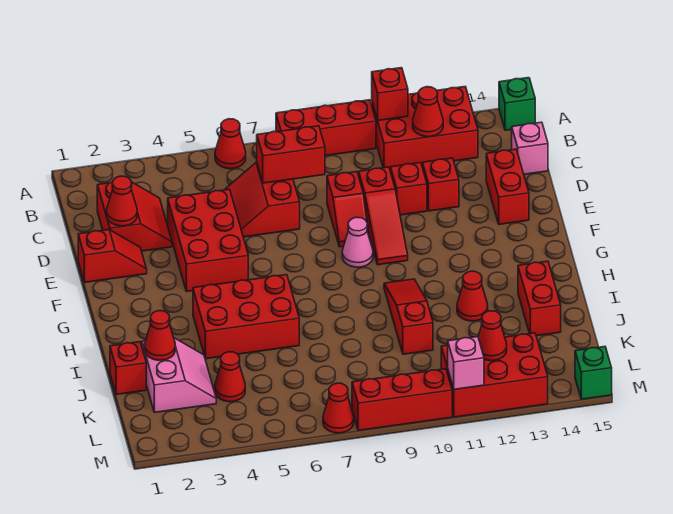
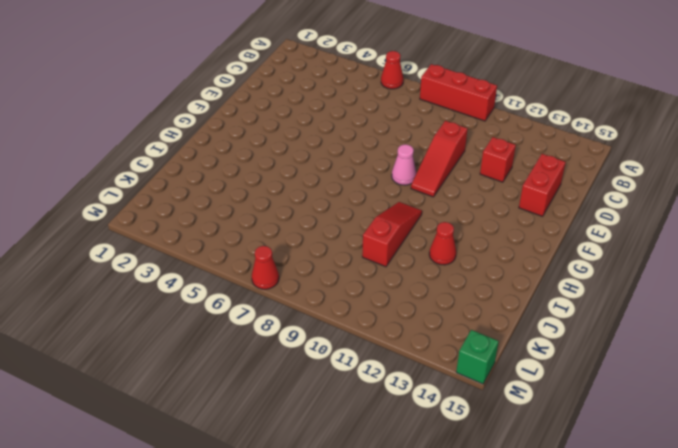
none -> red 2x3 brick [372,87,478,170]
none -> green 1x1 brick [499,78,535,130]
none -> red 2x2 slope [97,182,172,251]
none -> red 2x2 slope [225,162,300,237]

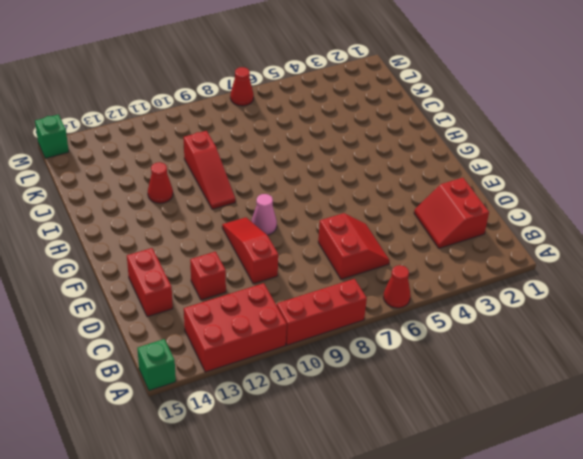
none -> pink 1x1 brick [512,122,548,174]
none -> red 2x3 brick [168,189,248,292]
none -> red 1x2 slope [327,172,370,247]
none -> red 1x1 brick [391,163,427,215]

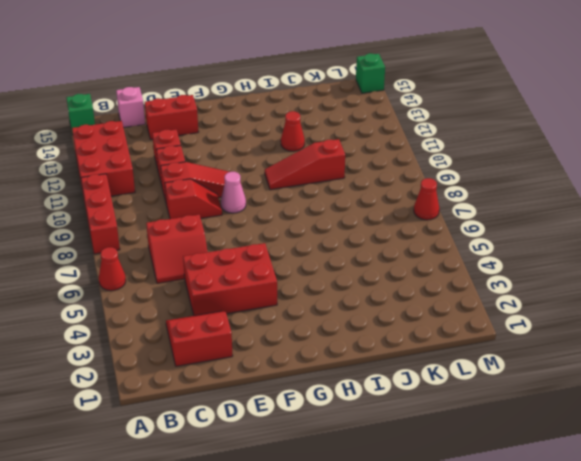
none -> red 1x2 slope [78,230,147,282]
none -> red 2x3 brick [193,275,299,359]
none -> red 1x2 brick [518,261,561,336]
none -> red 1x1 brick [110,342,146,395]

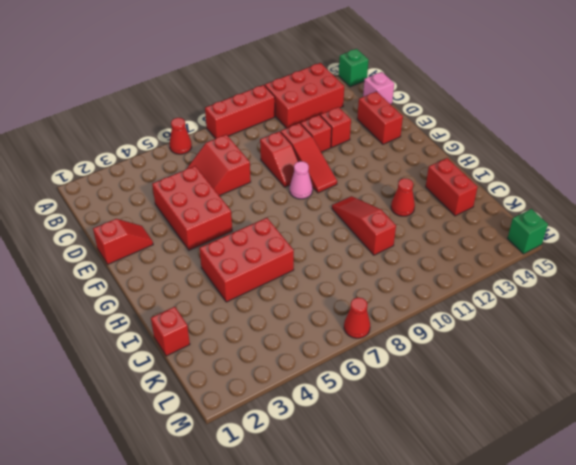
none -> red 2x2 slope [97,182,172,251]
none -> pink 2x2 slope [142,338,216,412]
none -> red 1x1 cone [215,352,245,402]
none -> red 2x3 brick [441,333,548,417]

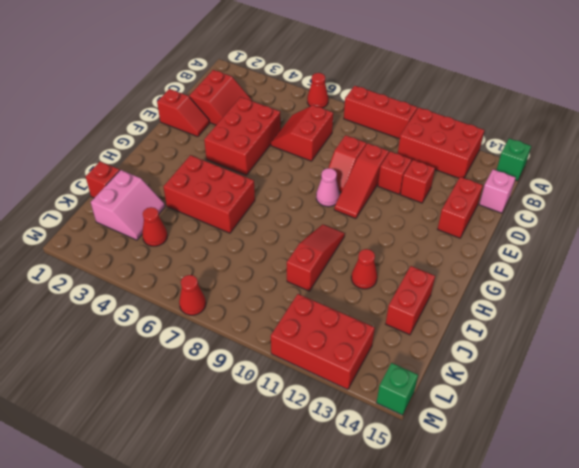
none -> red 1x3 brick [352,369,452,431]
none -> red 1x1 brick [372,68,408,120]
none -> red 1x1 cone [413,87,443,137]
none -> red 1x2 brick [257,126,325,183]

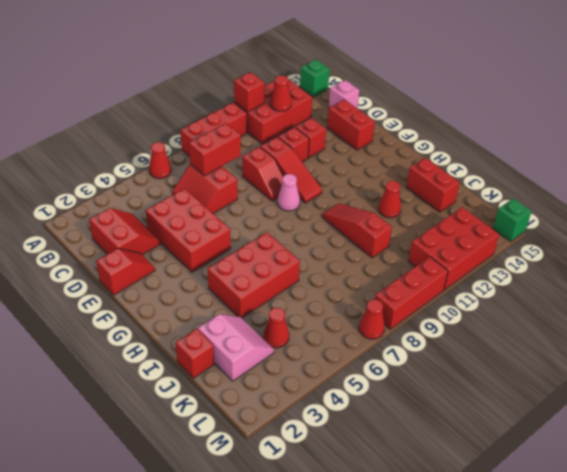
none -> red 1x1 cone [107,176,137,226]
none -> red 1x1 cone [145,311,175,360]
none -> red 1x1 cone [478,311,507,361]
none -> pink 1x1 brick [448,337,484,389]

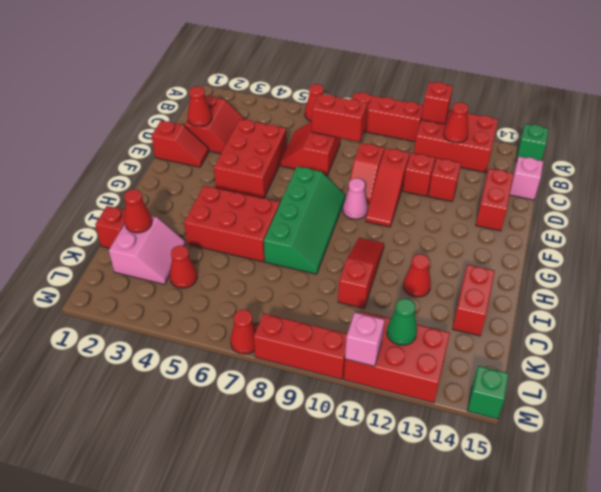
green 2x4 slope [264,167,345,274] -> none
green 1x1 cone [387,299,417,345] -> red 1x1 cone [478,311,507,361]

